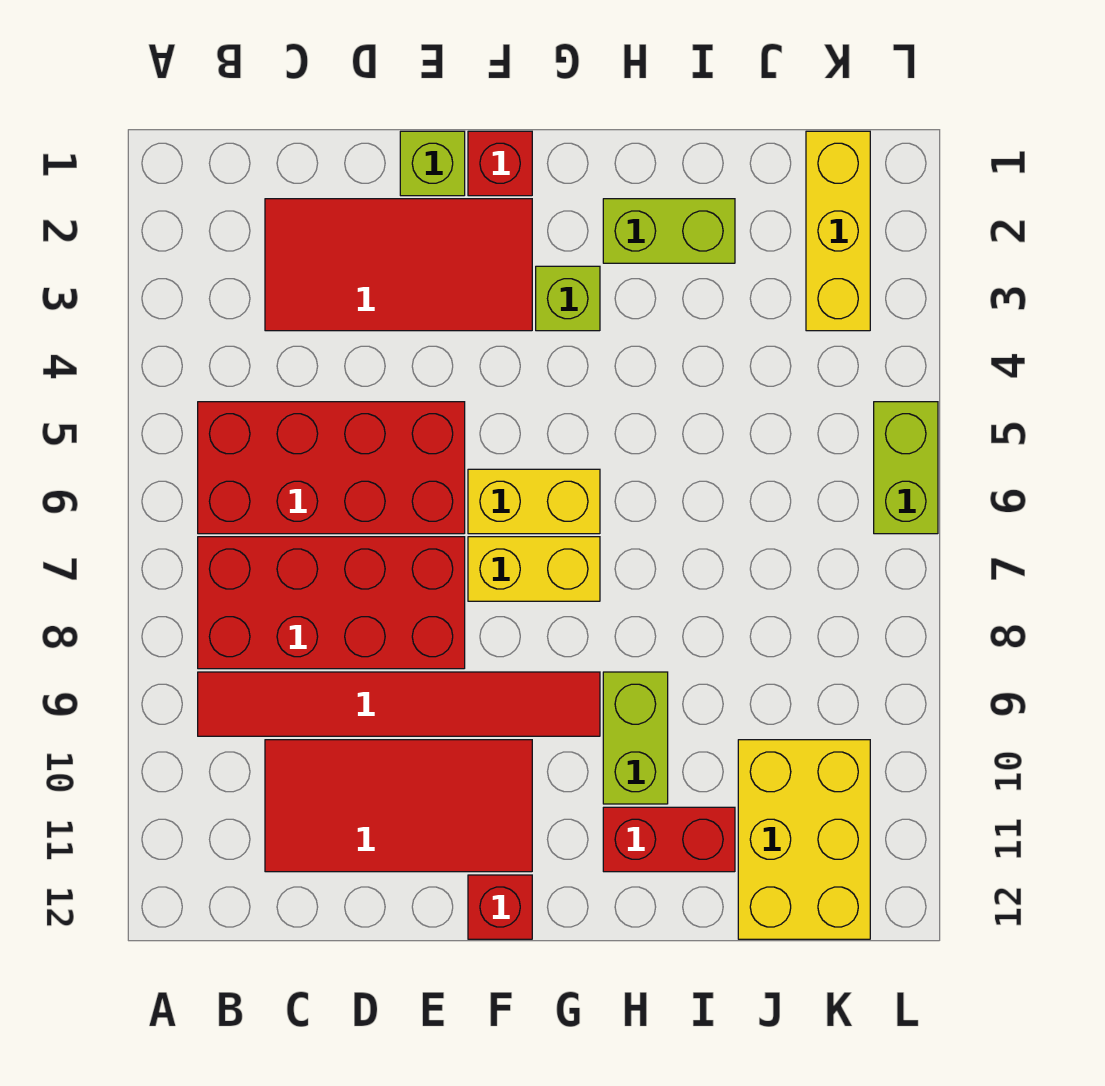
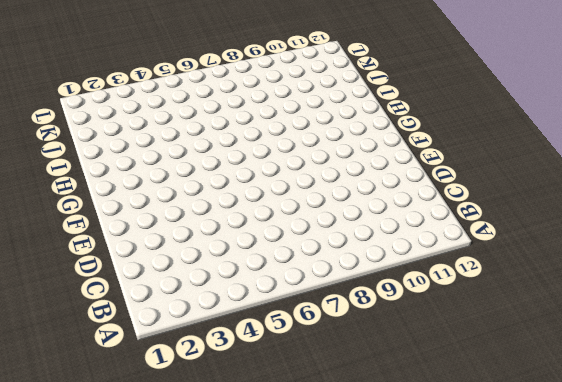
none -> red 2x4 brick [198,402,465,534]
none -> red 2x4 brick [198,537,465,669]
none -> red 1x6 tile [198,672,600,736]

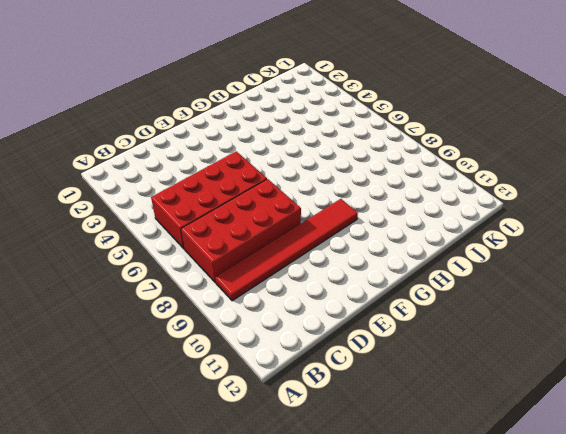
none -> red 2x4 tile [265,199,532,331]
none -> red 2x4 tile [265,740,532,872]
none -> lime 1x1 brick [400,131,465,196]

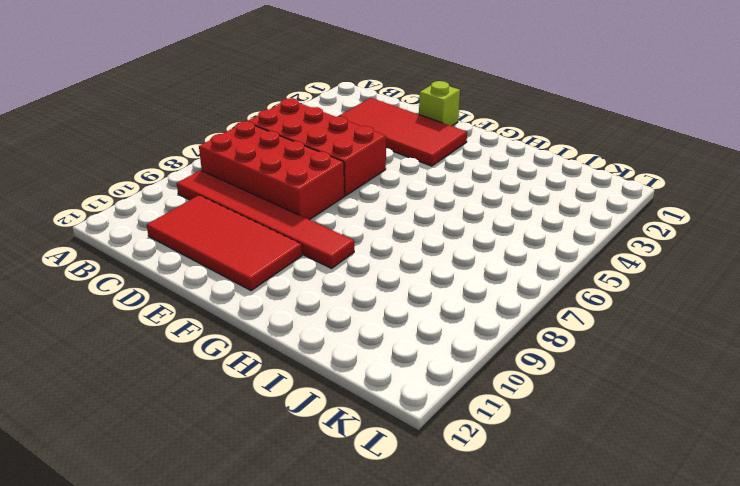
none -> red 1x1 brick [468,131,532,196]
none -> yellow 1x2 brick [468,469,600,534]
none -> yellow 1x2 brick [468,537,600,601]

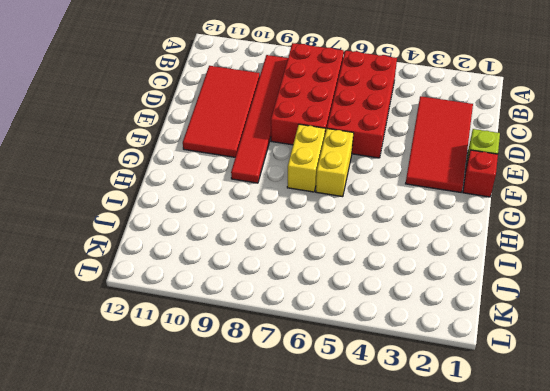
none -> red 1x1 brick [468,875,532,939]
none -> lime 1x1 brick [536,266,600,331]
none -> lime 1x2 brick [603,199,735,263]

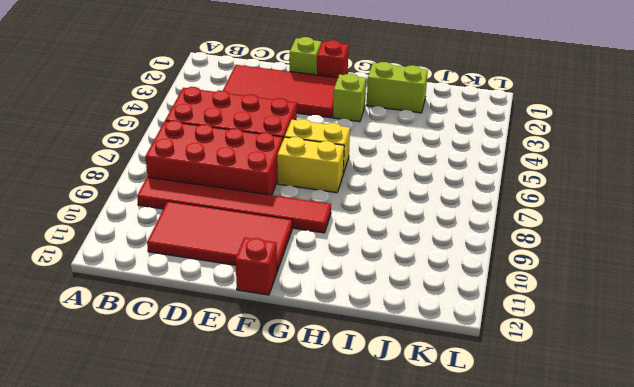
none -> lime 1x2 brick [603,672,668,804]
none -> red 1x2 brick [603,807,735,872]
none -> yellow 2x3 brick [738,740,870,939]

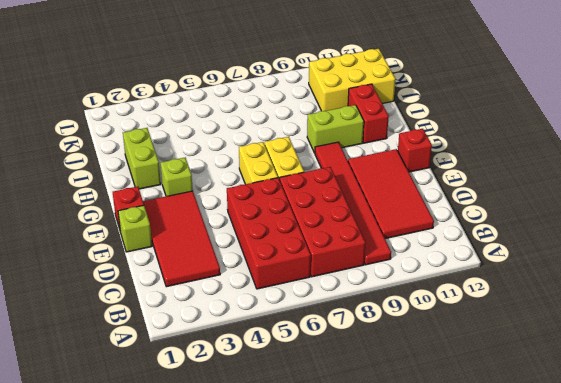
none -> yellow 1x3 brick [806,131,870,331]
none -> lime 1x2 brick [874,402,938,534]

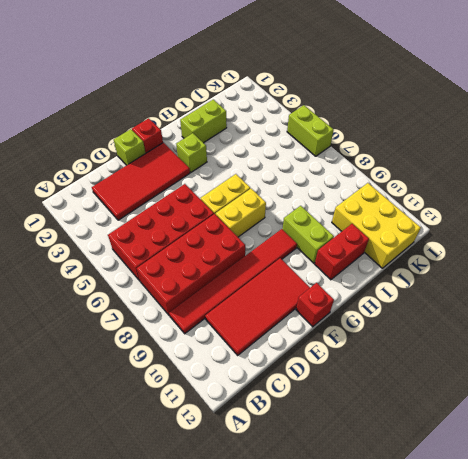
none -> yellow 1x3 brick [806,131,870,331]

